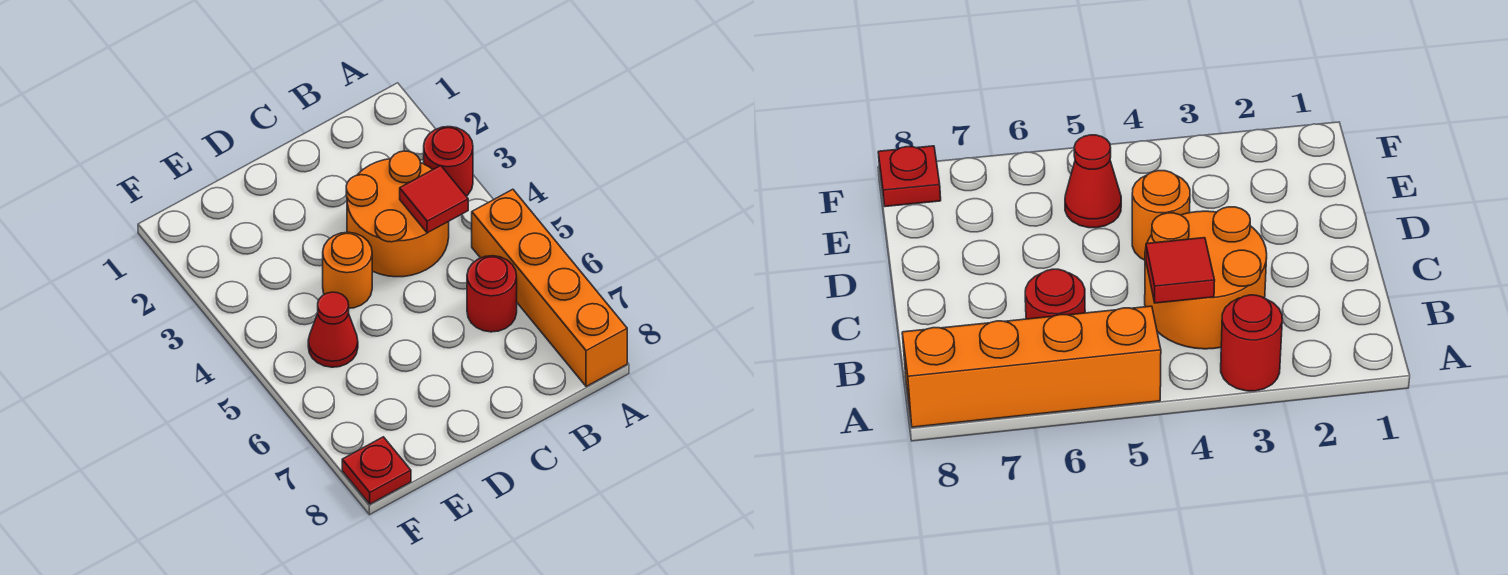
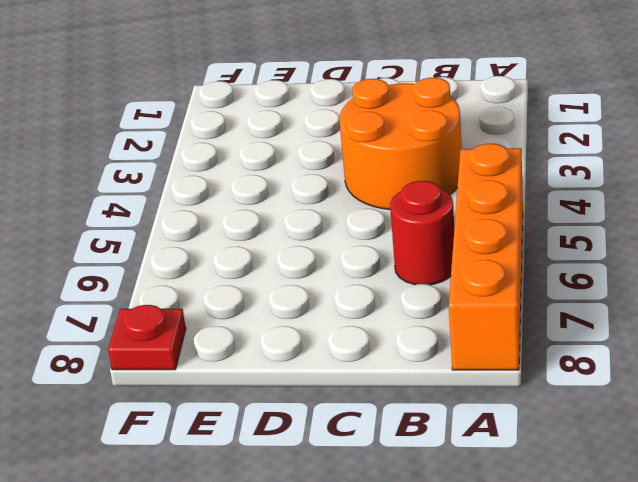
none -> red 1x1 round brick [424,127,473,196]
none -> orange 1x1 round brick [323,232,372,308]

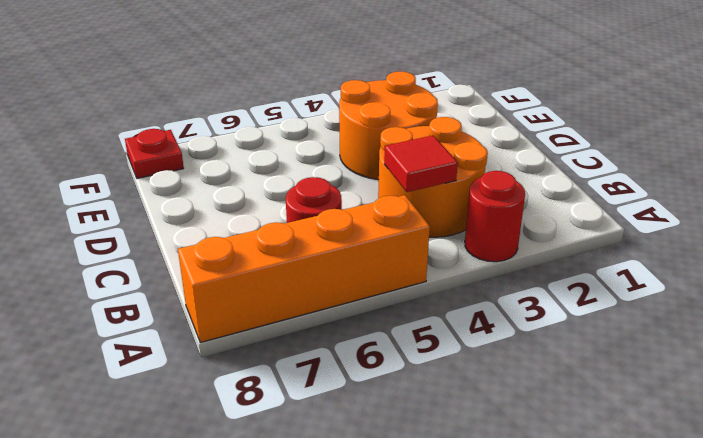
orange 2x2 round brick [339,71,438,180] -> orange 1x1 round brick [323,232,372,308]
none -> red 1x1 cone [308,292,358,367]

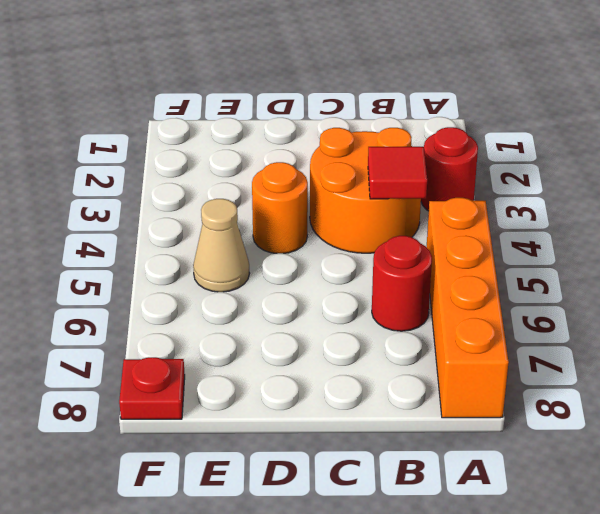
tan 1x1 cone [193,199,250,292] -> red 1x1 cone [308,292,358,367]

